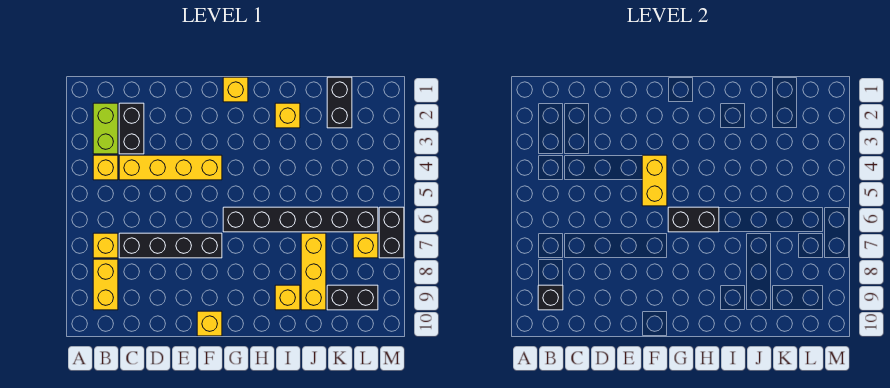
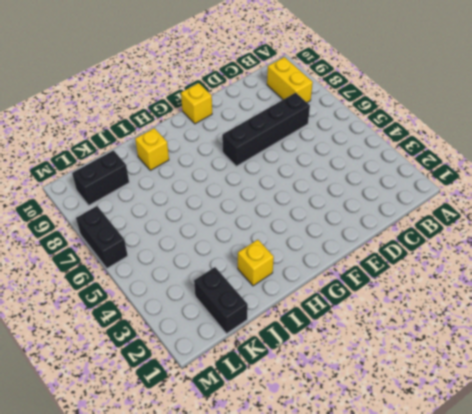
none -> lime 1x2 brick [93,103,118,154]
none -> yellow 1x1 brick [93,155,118,180]
none -> yellow 1x1 brick [93,233,118,258]

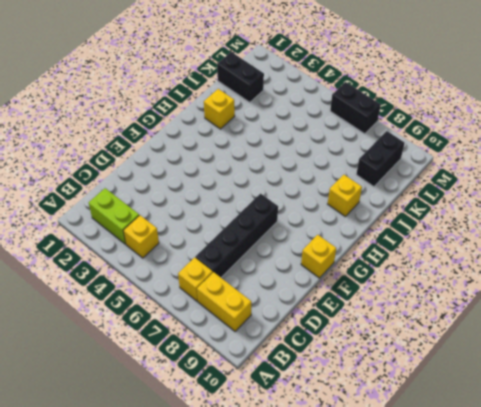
none -> black 1x2 brick [119,103,144,154]
none -> yellow 1x4 brick [119,155,222,180]
none -> yellow 1x1 brick [223,77,248,102]

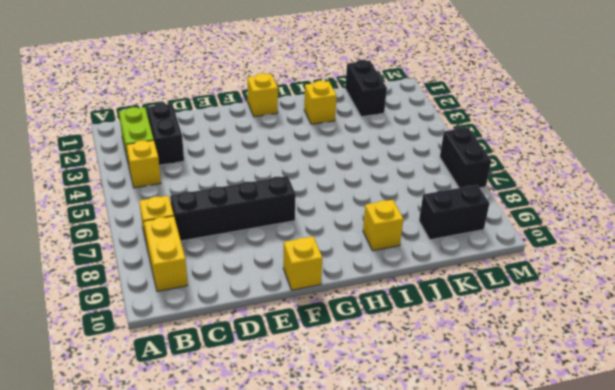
none -> yellow 1x4 brick [119,155,222,180]
none -> black 1x6 brick [223,207,378,232]
none -> yellow 1x3 brick [301,233,326,310]

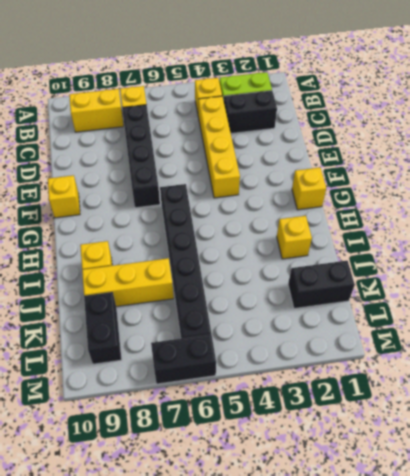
none -> yellow 1x1 brick [353,233,378,258]
none -> black 1x1 brick [538,285,563,310]
none -> yellow 1x2 brick [642,155,667,206]

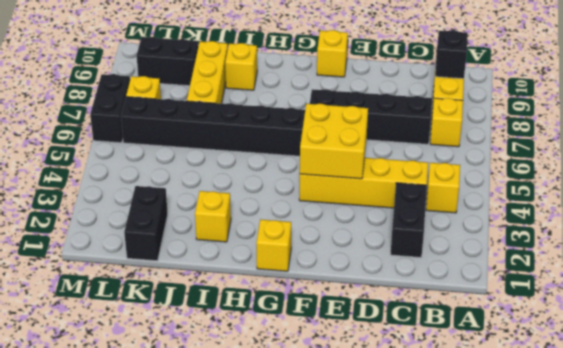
yellow 2x2 brick [300,104,368,179] -> yellow 1x2 brick [642,155,667,206]
none -> lime 1x2 brick [93,103,118,154]
none -> black 1x2 brick [668,207,719,232]

